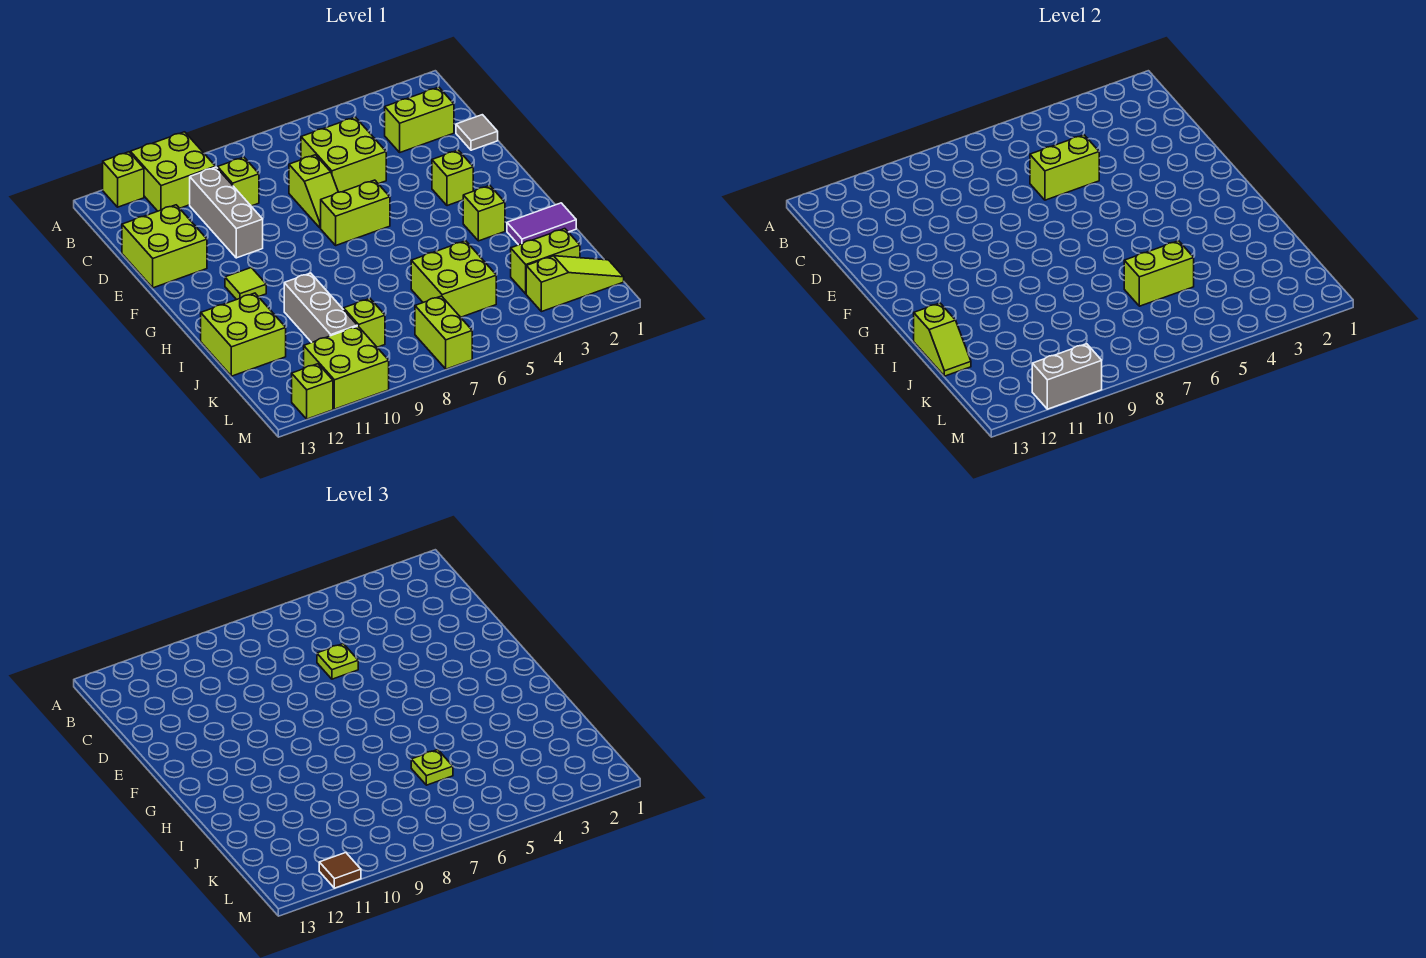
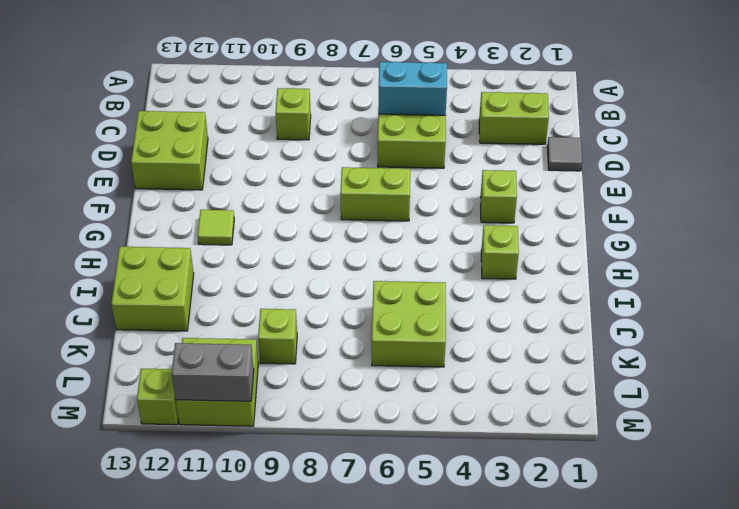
cyan 1x2 brick [378,62,447,115] -> none
none -> lime 2x2 brick [130,132,215,211]
none -> lime 1x1 brick [103,152,144,207]
none -> grey 1x3 brick [190,167,263,258]
none -> lime 1x2 slope [289,155,338,228]

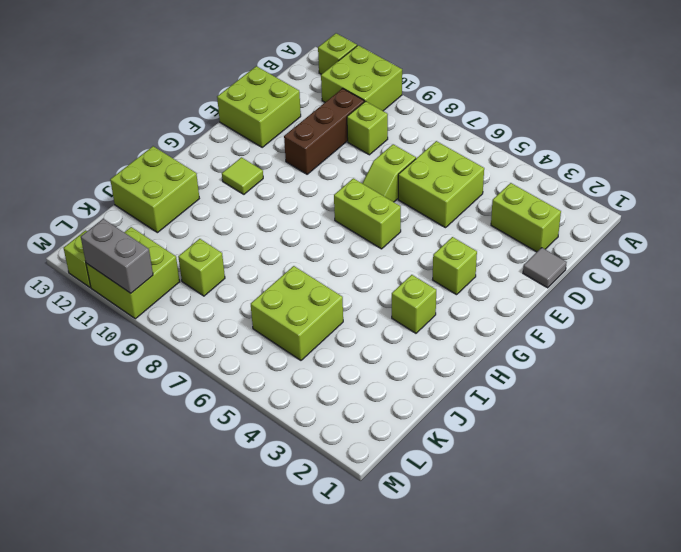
brown 1x3 brick [284,88,364,174] -> grey 1x3 brick [190,167,263,258]
none -> purple 1x2 tile [507,203,576,245]
none -> grey 1x3 brick [284,273,357,342]
none -> lime 1x2 brick [511,229,580,294]
none -> lime 1x3 slope [526,256,624,312]

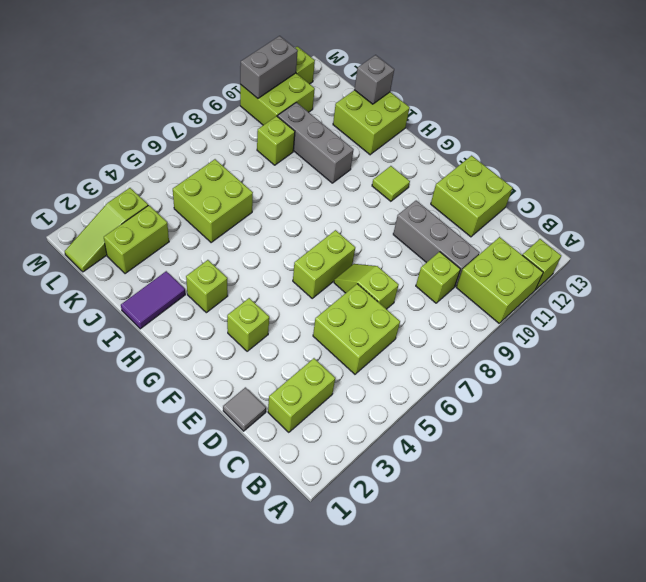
grey 1x1 brick [354,55,394,104] -> lime 1x2 slope [914,303,971,376]
none -> lime 1x2 brick [415,296,472,369]
none -> lime 1x2 brick [1030,135,1099,200]
none -> lime 1x2 brick [1124,241,1194,306]
none -> lime 1x1 plate [317,644,358,679]

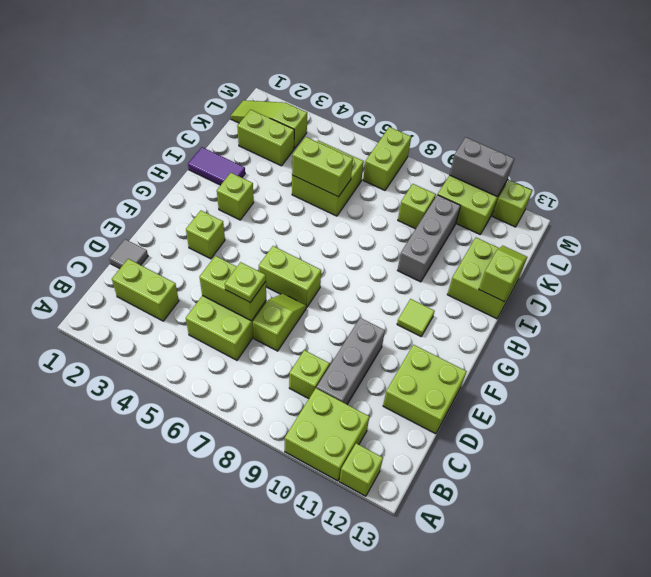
none -> lime 1x1 plate [411,750,453,785]
none -> brown 1x1 tile [319,853,361,888]

